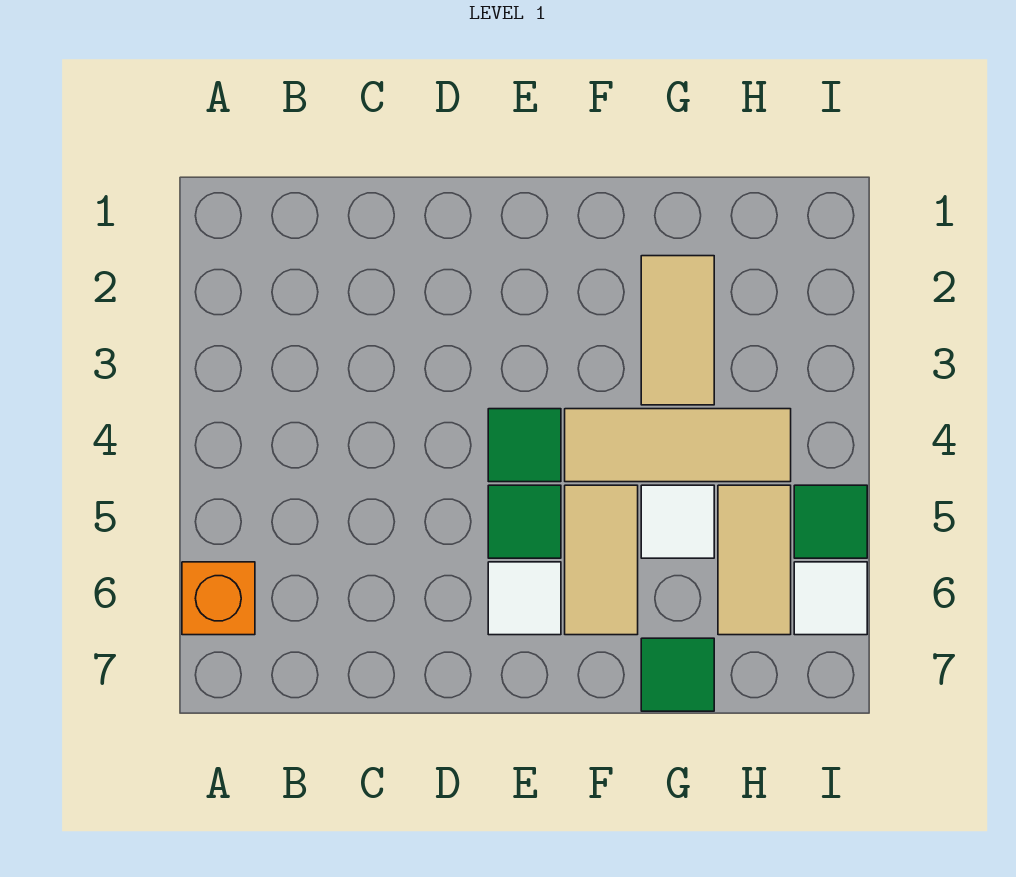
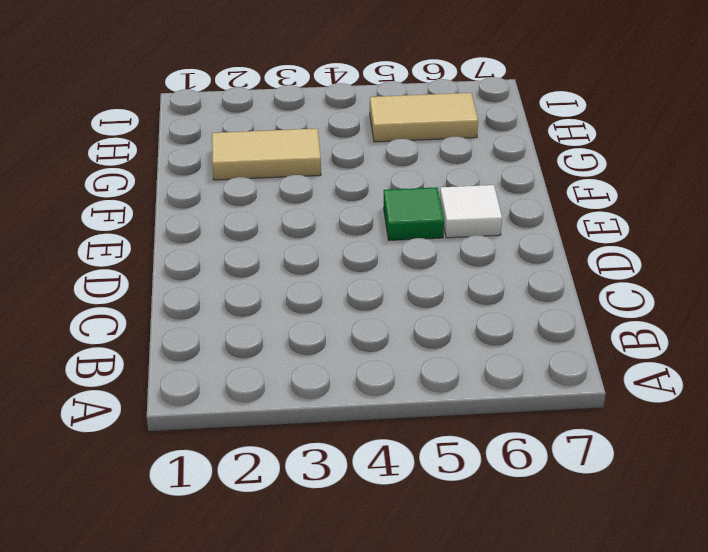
none -> orange 1x1 brick [182,562,255,635]
none -> green 1x1 tile [488,409,561,482]
none -> tan 1x3 tile [565,409,791,482]

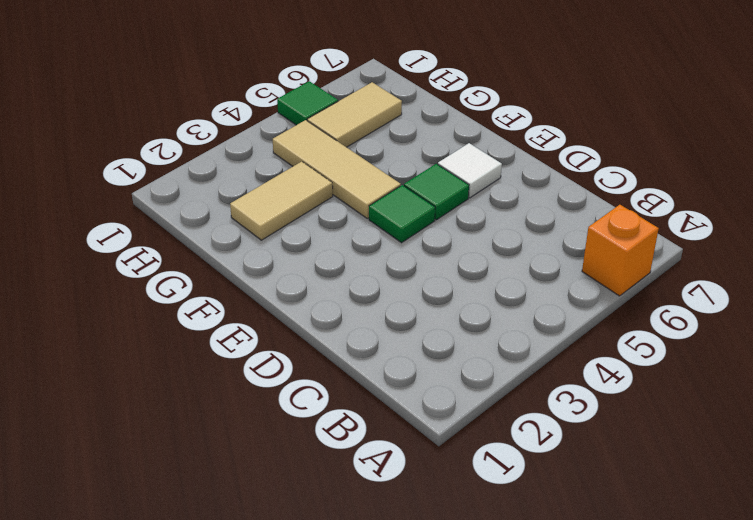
none -> tan 1x2 tile [565,485,638,635]
none -> white 1x1 tile [641,485,714,558]
none -> green 1x1 tile [641,638,714,711]

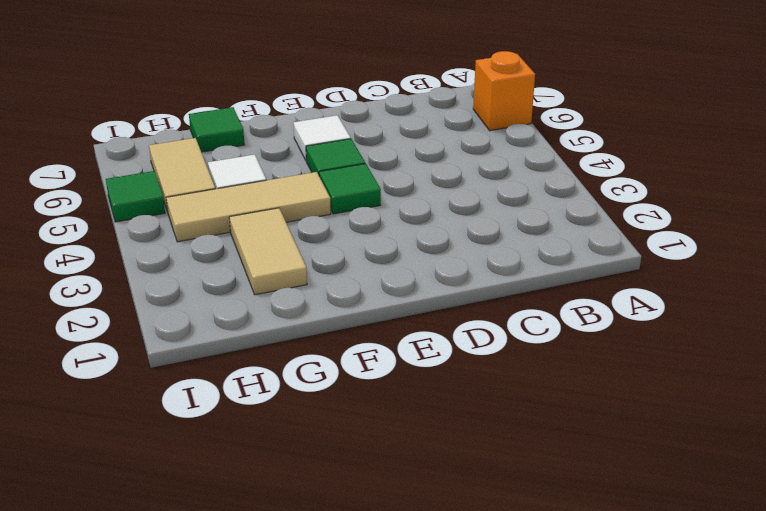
none -> tan 1x2 tile [565,485,638,635]
none -> white 1x1 tile [794,562,867,635]

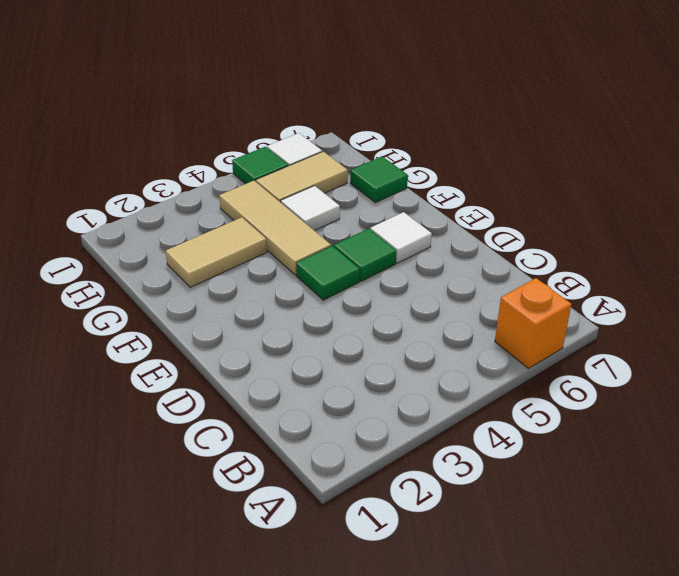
none -> tan 1x2 tile [565,485,638,635]

